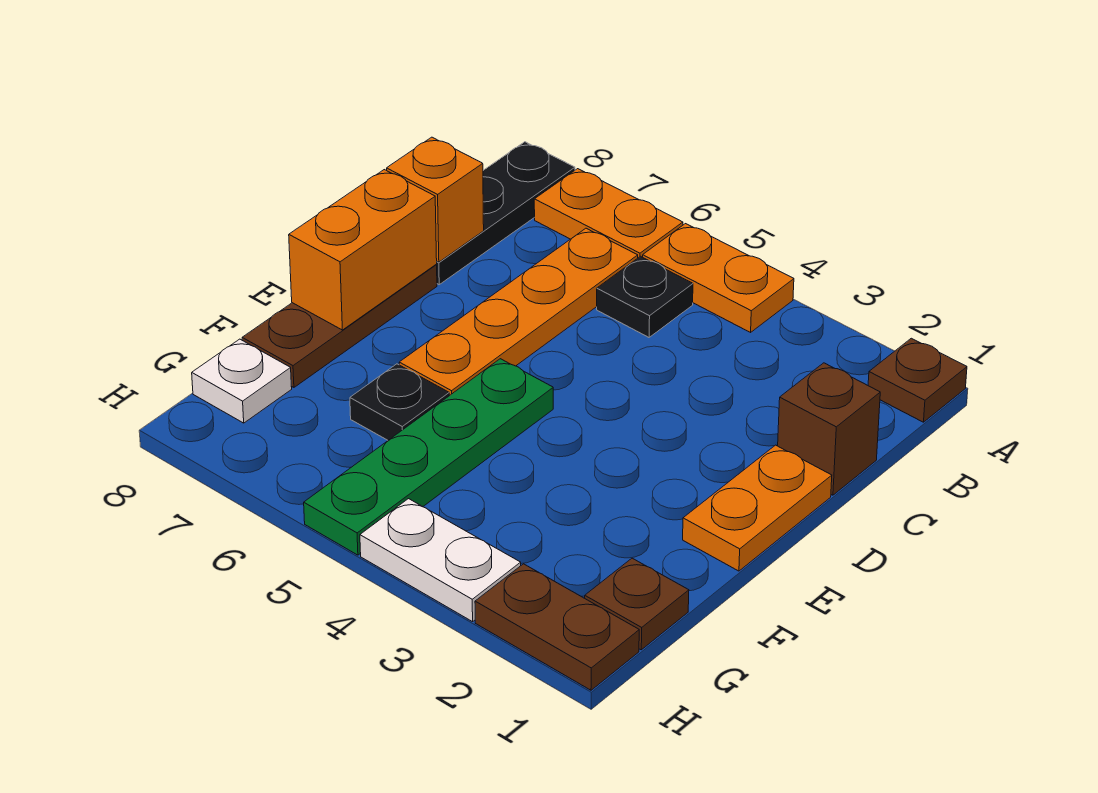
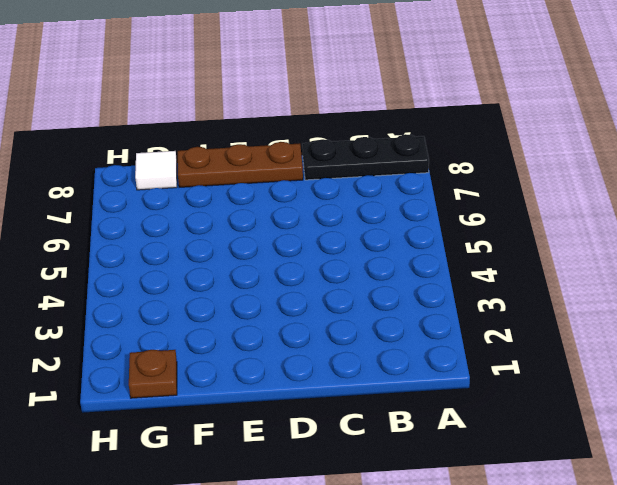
white 1x1 tile [135,151,177,190] -> white 1x1 plate [192,339,292,423]
none -> brown 1x1 plate [868,338,967,422]
none -> orange 1x2 plate [643,224,794,332]
none -> orange 1x2 plate [534,169,683,258]

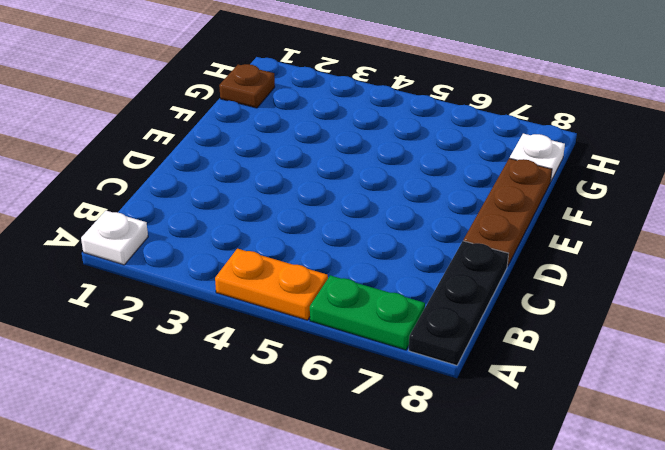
white 1x1 plate [81,211,148,265] -> brown 1x1 plate [868,338,967,422]
green 1x2 plate [310,275,425,350] -> orange 1x2 plate [534,169,683,258]
none -> black 1x1 plate [597,256,693,337]
none -> orange 1x4 plate [399,228,638,396]
none -> brown 1x1 brick [778,363,880,495]

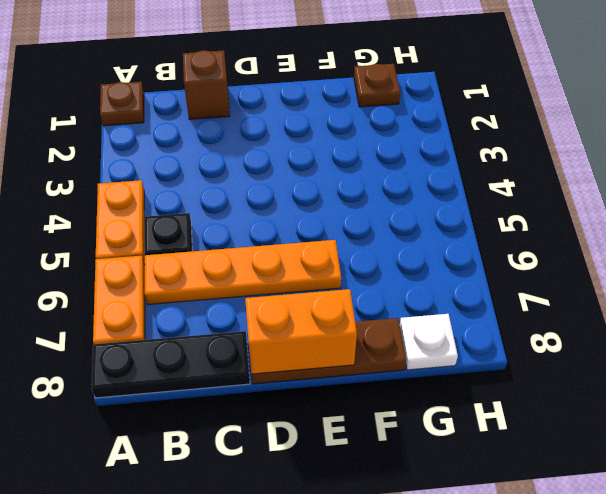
none -> orange 1x2 plate [683,445,832,571]
none -> green 1x4 plate [304,359,553,555]
none -> black 1x1 plate [350,364,449,440]

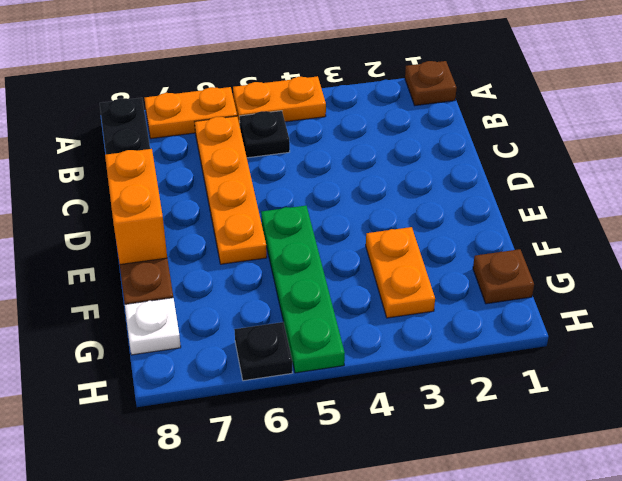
orange 1x2 plate [366,227,435,318] -> orange 1x2 plate moved to [683,445,832,571]
black 1x1 plate [234,322,292,381] -> black 1x1 plate moved to [350,364,449,440]
none -> brown 1x1 brick [778,363,880,495]
none -> brown 1x2 plate [475,564,639,690]
none -> white 1x2 plate [360,499,521,622]

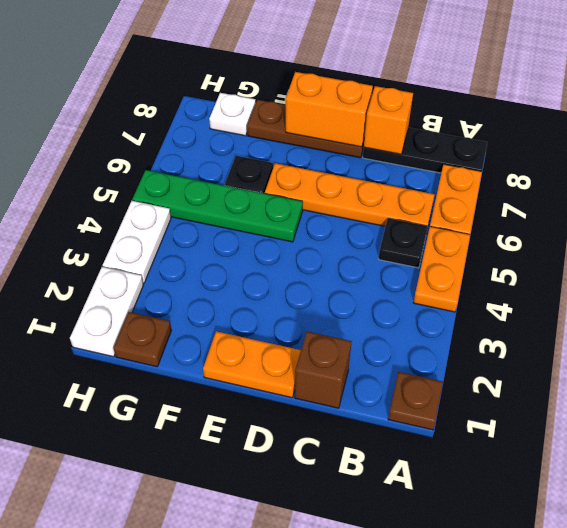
white 1x2 plate [70,267,143,357] -> brown 1x2 plate [475,564,639,690]

